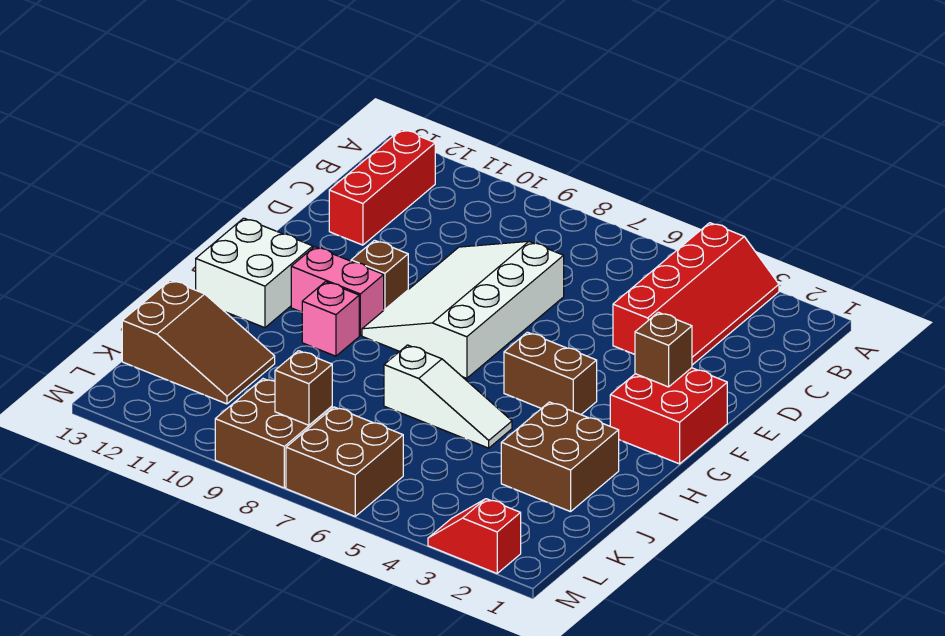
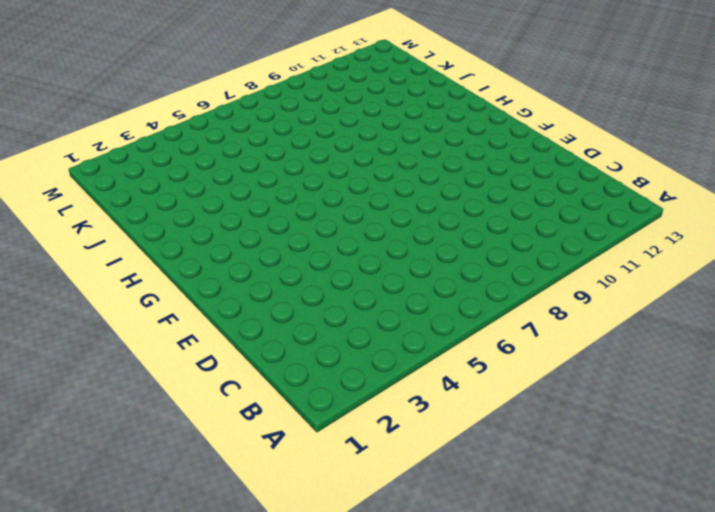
none -> red 2x4 slope [613,223,779,365]
none -> red 1x3 brick [329,129,435,245]
none -> white 3x4 slope [362,241,564,378]

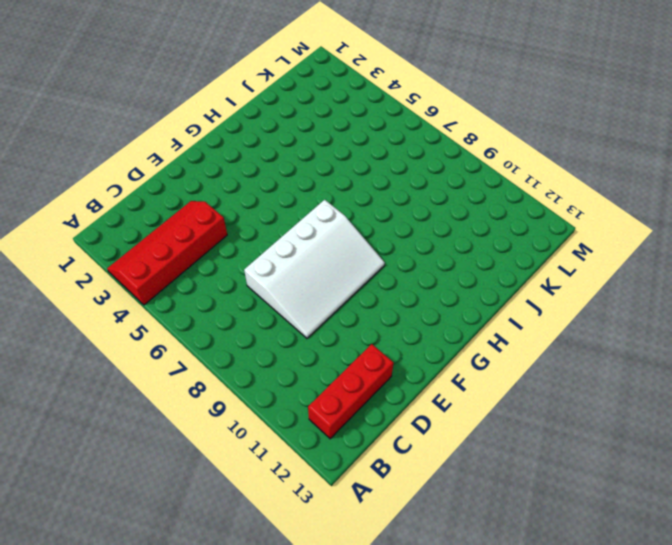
none -> red 2x2 brick [610,368,727,464]
none -> brown 1x1 brick [351,240,408,310]
none -> brown 1x2 brick [504,332,597,415]

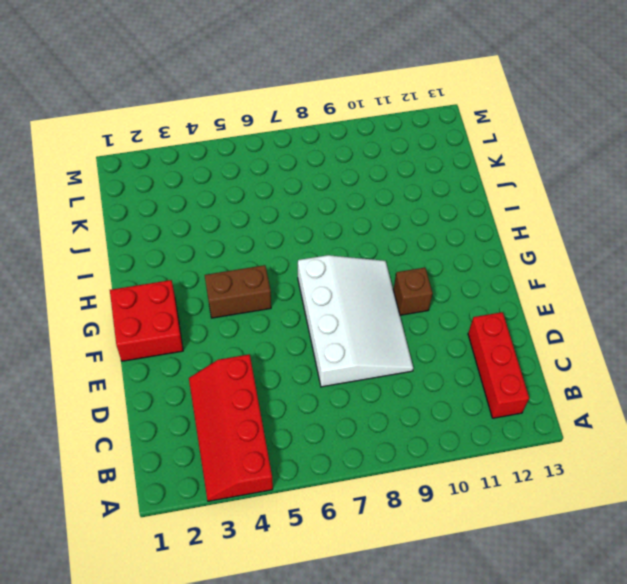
none -> pink 1x2 brick [291,247,384,335]
none -> white 2x2 brick [196,218,313,328]
none -> pink 1x1 brick [302,282,359,356]

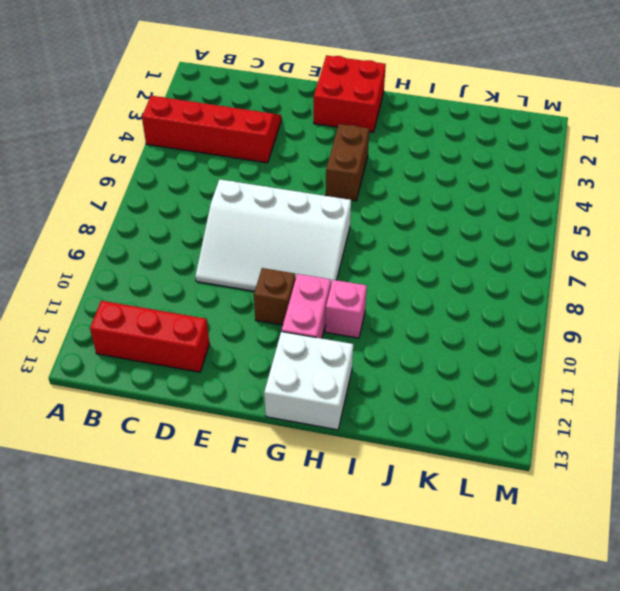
none -> brown 2x2 brick [501,402,619,512]
none -> white 1x3 slope [384,345,512,448]
none -> brown 2x3 slope [122,280,275,404]

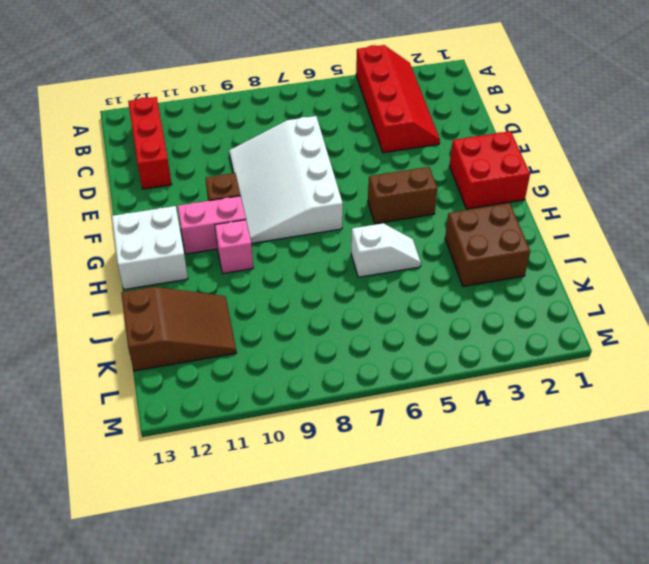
white 1x2 slope [351,223,421,277] -> white 1x3 slope [384,345,512,448]
none -> brown 2x2 brick [286,407,403,516]
none -> brown 2x2 brick [215,379,332,488]
none -> red 1x2 slope [428,499,521,573]

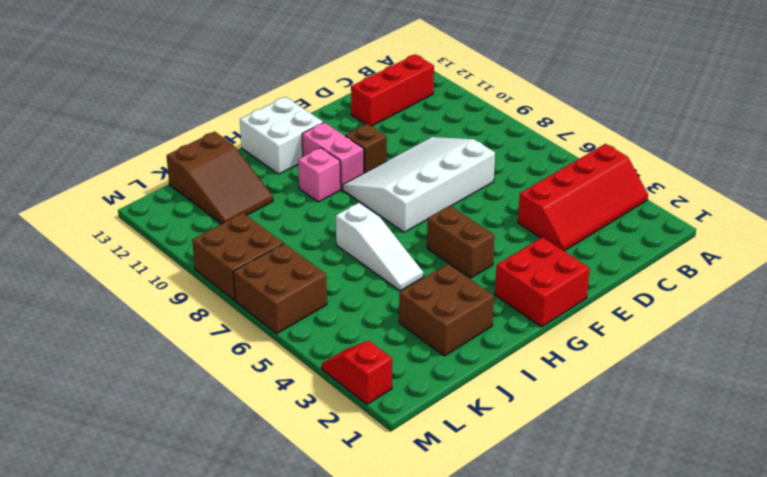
none -> brown 1x1 brick [635,312,692,387]
none -> brown 1x1 brick [275,351,332,425]

